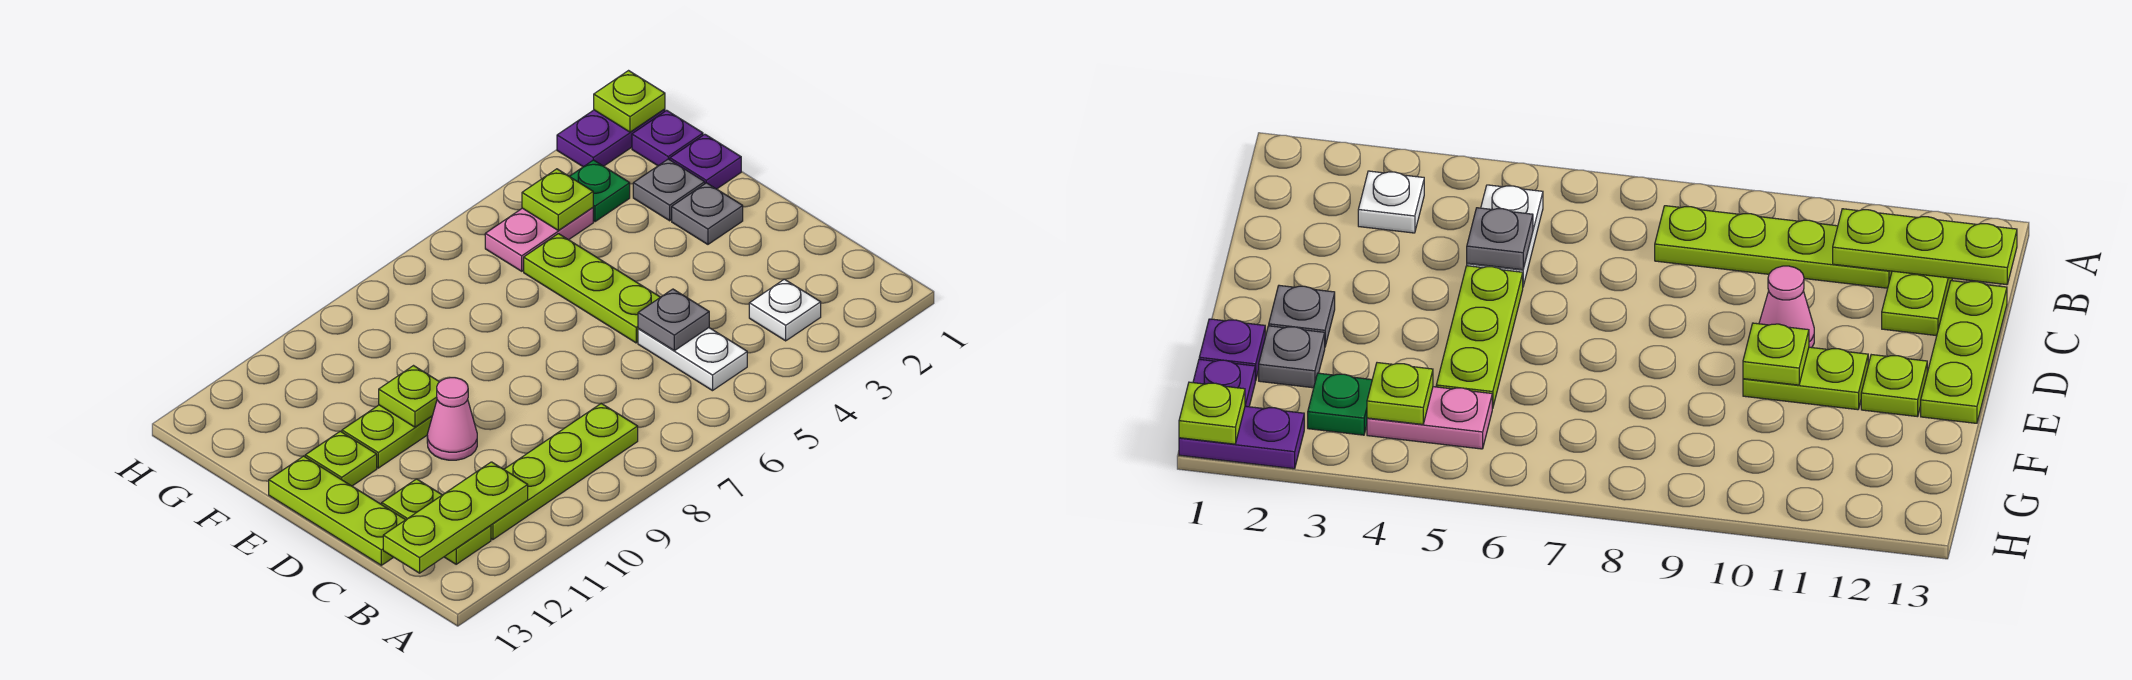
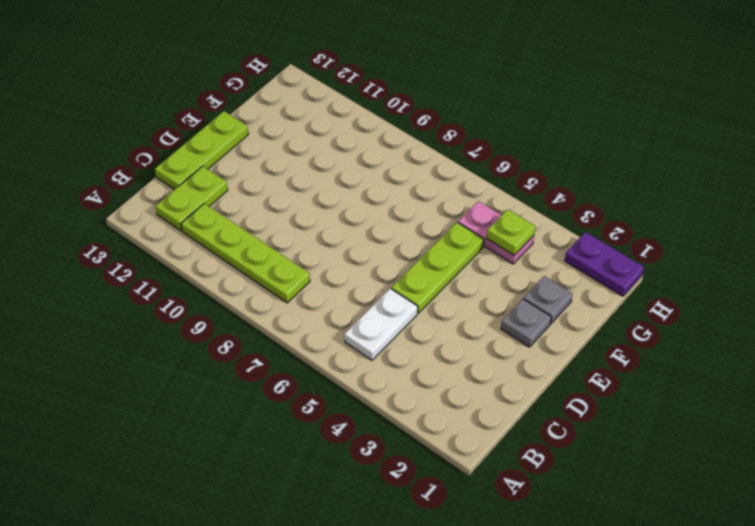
none -> white 1x1 plate [749,279,821,341]
none -> pink 1x1 cone [427,378,477,460]
none -> lime 1x2 plate [342,405,432,468]

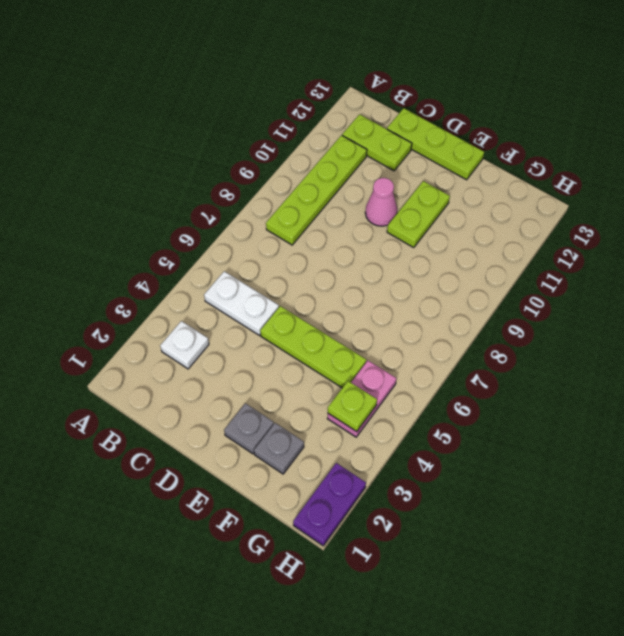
none -> lime 1x1 plate [305,431,377,486]
none -> purple 1x1 plate [670,134,741,189]
none -> purple 1x1 plate [632,110,703,166]

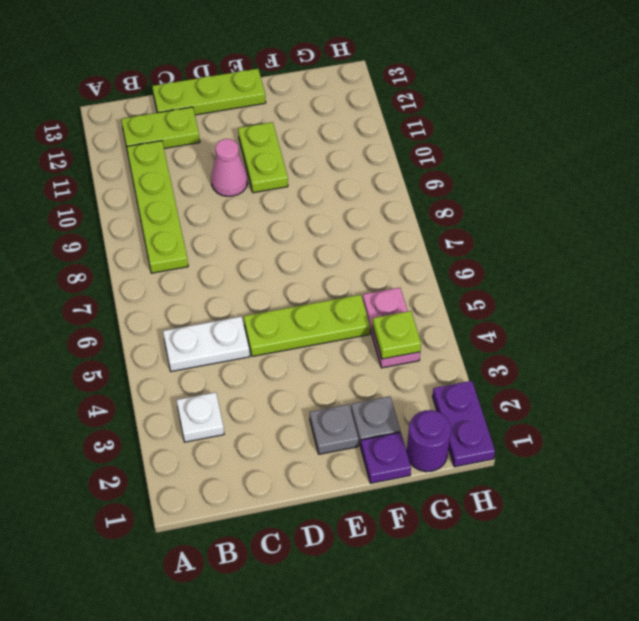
purple 1x1 round brick [407,410,451,472] -> purple 1x1 plate [632,110,703,166]
none -> lime 1x1 plate [305,431,377,486]
none -> green 1x1 plate [569,160,630,222]
none -> lime 1x3 plate [383,462,528,573]

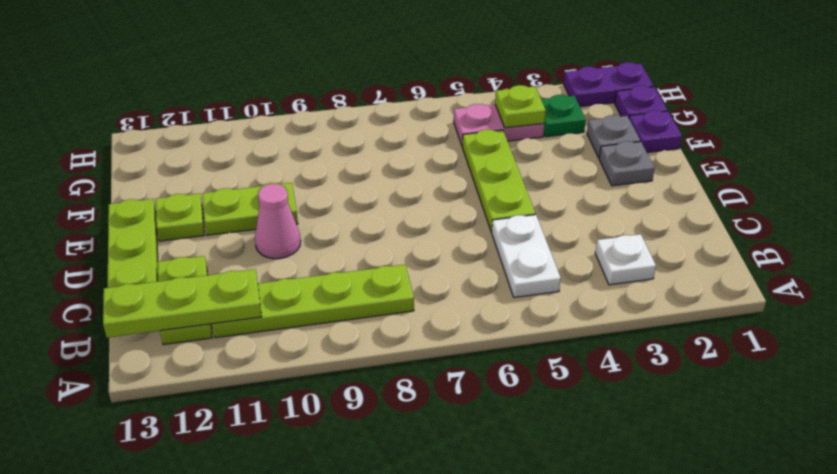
none -> grey 1x1 plate [638,289,709,351]
none -> lime 1x1 plate [379,366,439,427]
none -> lime 1x1 plate [594,71,665,132]

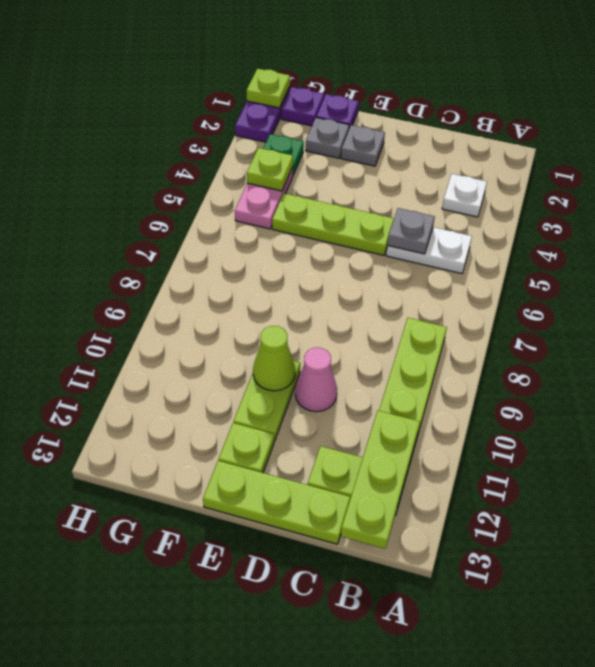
lime 1x1 cone [253,326,295,391] -> lime 1x1 plate [379,366,439,427]

